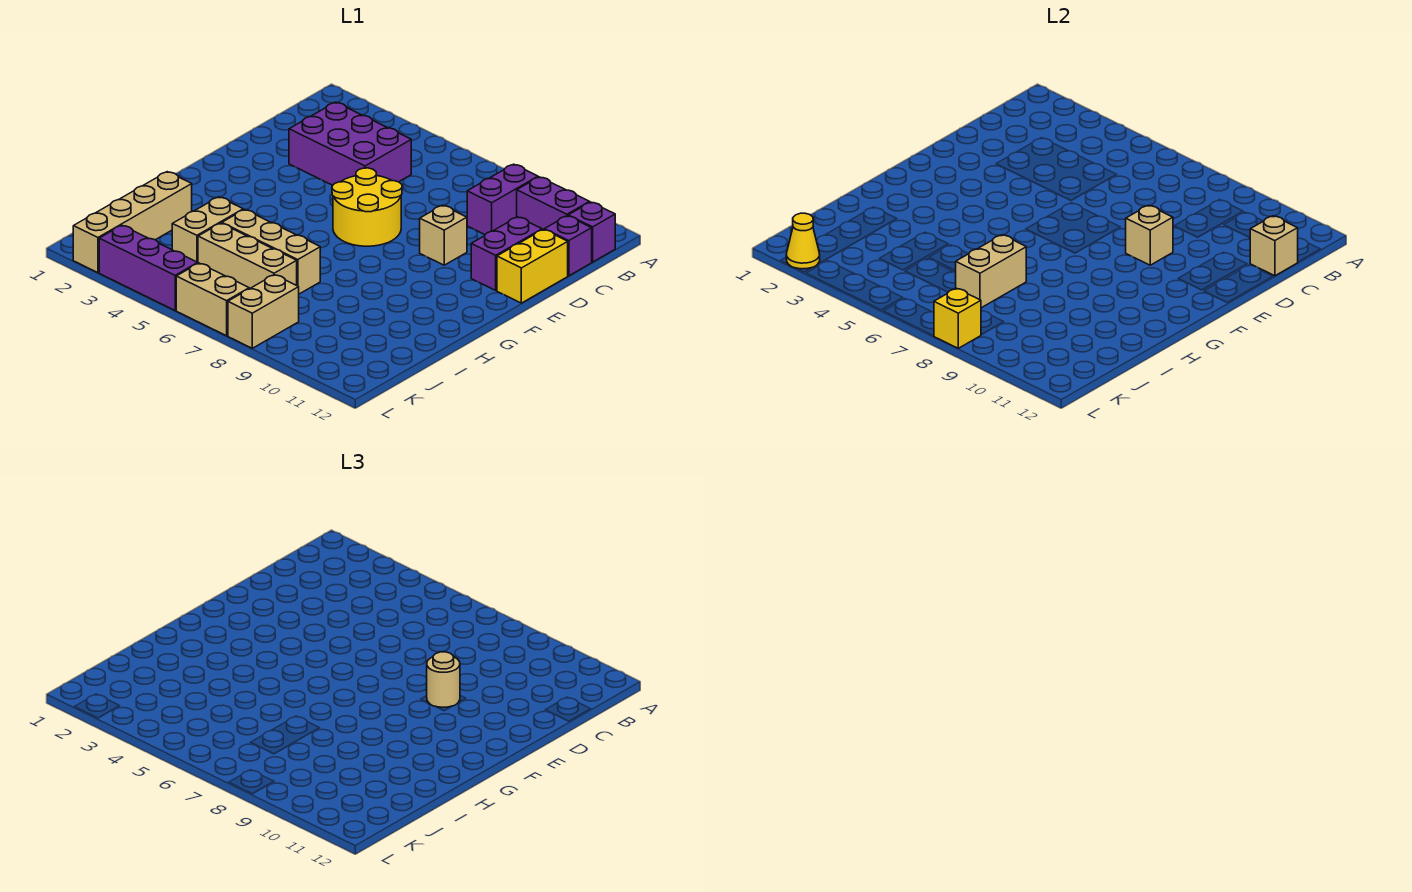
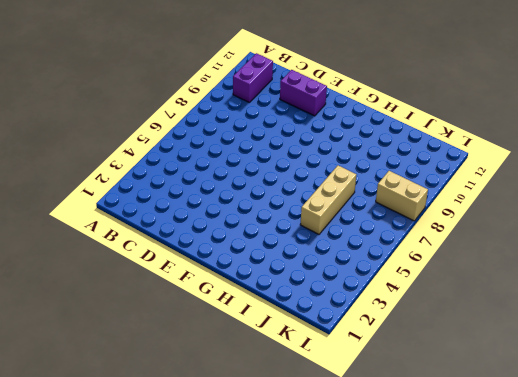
none -> purple 1x2 brick [467,164,538,235]
none -> purple 1x1 brick [568,202,615,262]
none -> purple 2x3 brick [289,102,411,185]

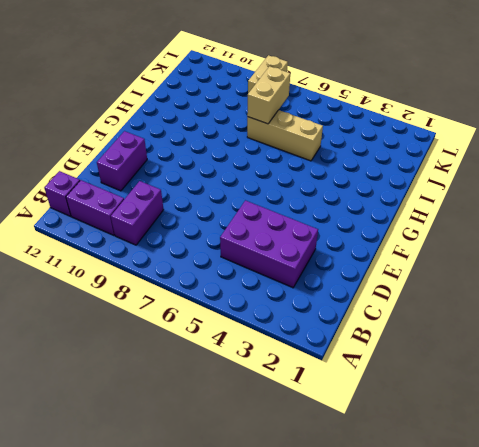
none -> purple 1x1 brick [544,216,592,276]
none -> yellow 1x2 brick [497,229,568,303]
none -> yellow 2x2 round brick [332,168,402,246]

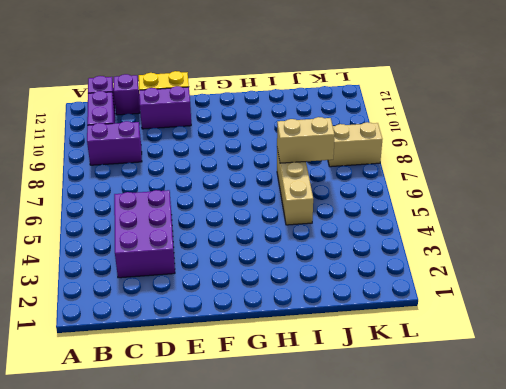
none -> yellow 2x2 round brick [332,168,402,246]
none -> tan 1x1 brick [420,205,467,265]
none -> tan 1x4 brick [73,172,192,273]

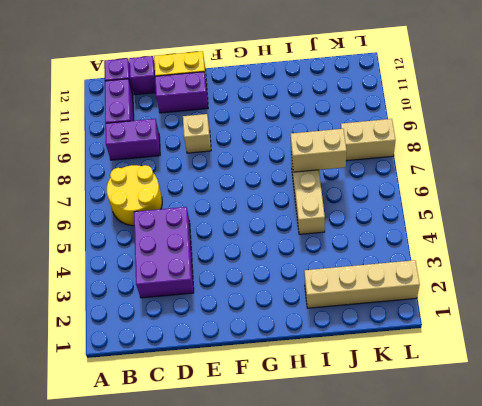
yellow 2x2 round brick [107,165,162,226] -> yellow 2x2 round brick moved to [332,168,402,246]
none -> tan 1x2 brick [172,197,243,263]
none -> tan 1x3 brick [198,223,297,289]
none -> purple 1x3 brick [99,225,198,310]

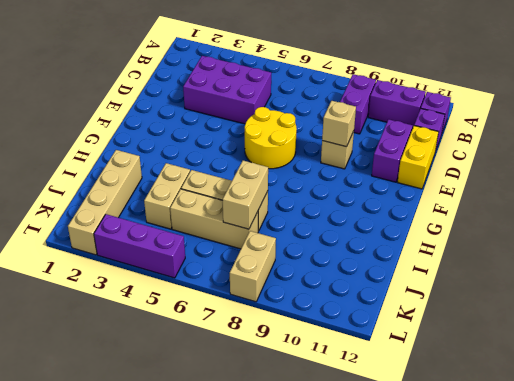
none -> tan 1x2 brick [176,263,249,336]
none -> tan 1x1 brick [1250,216,1298,276]
none -> yellow 1x1 cone [786,213,820,269]

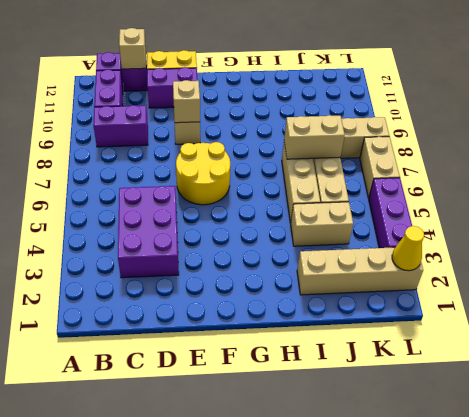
none -> yellow 1x1 brick [934,288,981,348]
none -> tan 1x1 round brick [427,652,460,707]

